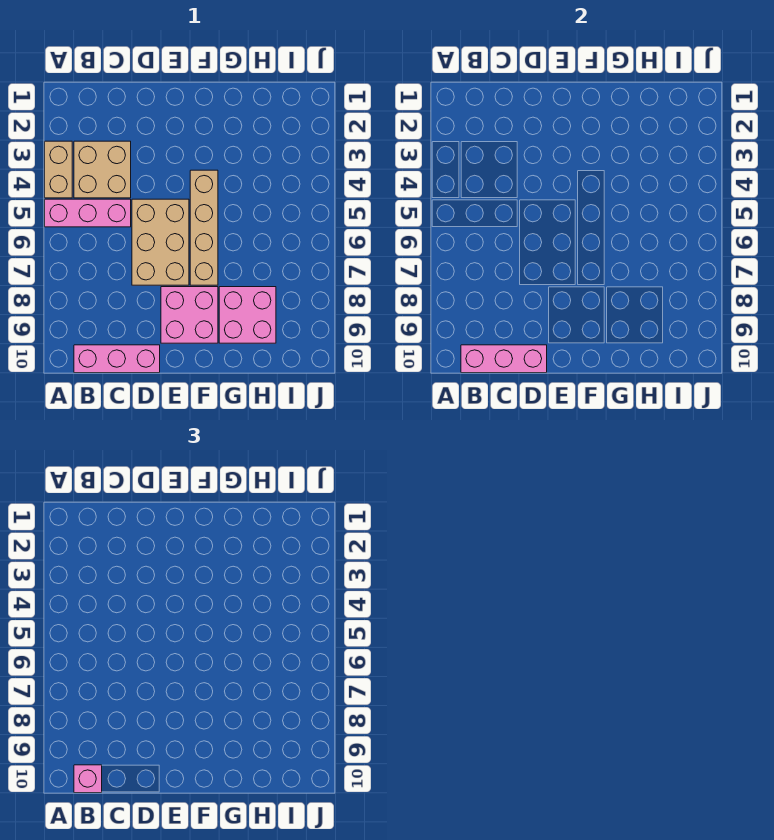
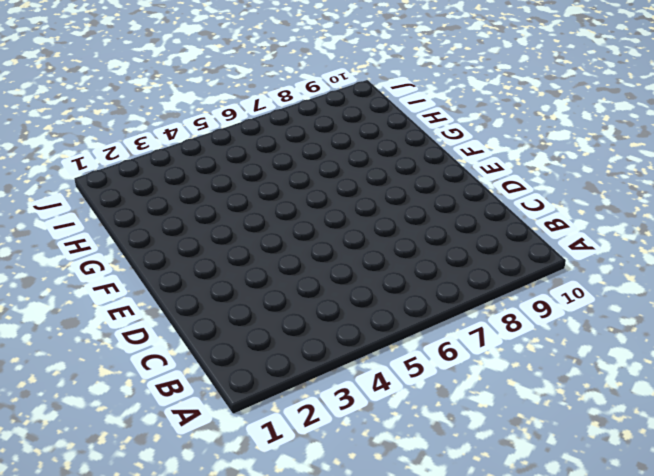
none -> tan 1x2 brick [45,141,72,198]
none -> pink 1x3 brick [45,199,131,227]

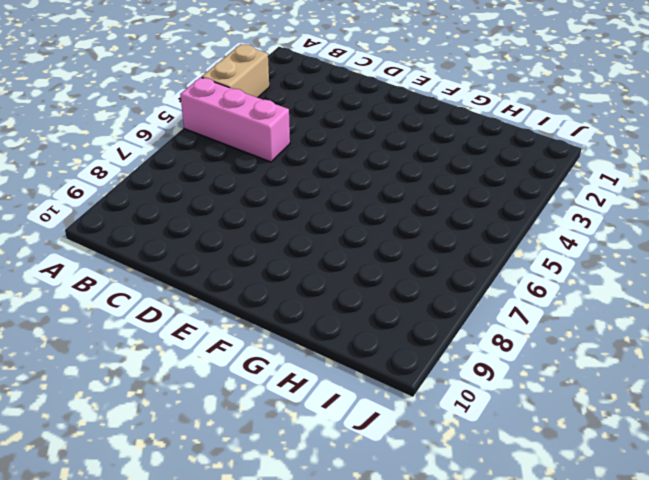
none -> tan 2x2 brick [74,141,131,198]
none -> pink 1x3 brick [74,345,160,373]

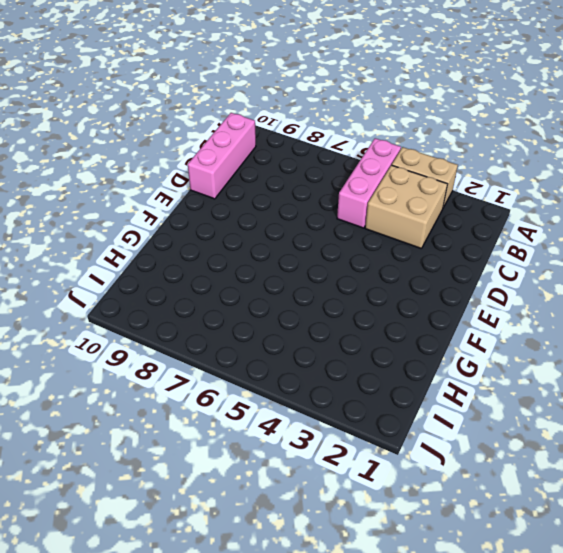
none -> tan 2x3 brick [132,199,189,285]
none -> pink 2x2 brick [161,287,218,343]

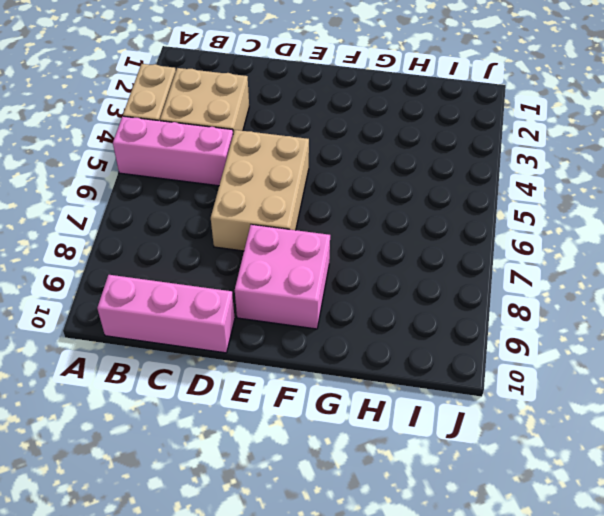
none -> tan 1x4 brick [190,170,218,285]
none -> pink 2x2 brick [219,287,276,343]

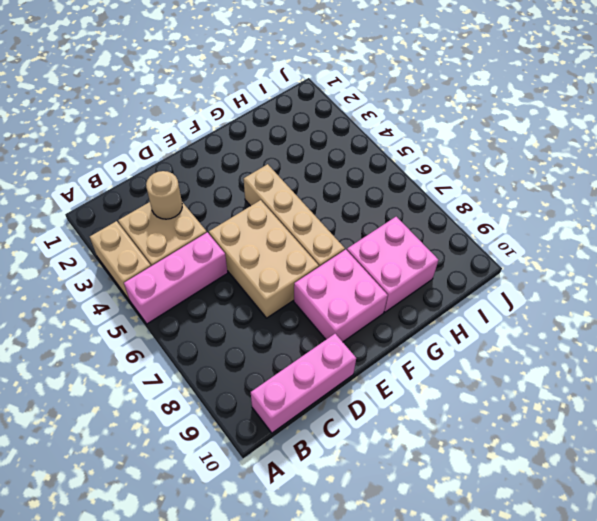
tan 1x1 round brick [146,171,182,219] -> none
none -> pink 1x3 brick [461,345,547,373]
none -> pink 1x1 brick [74,765,102,793]

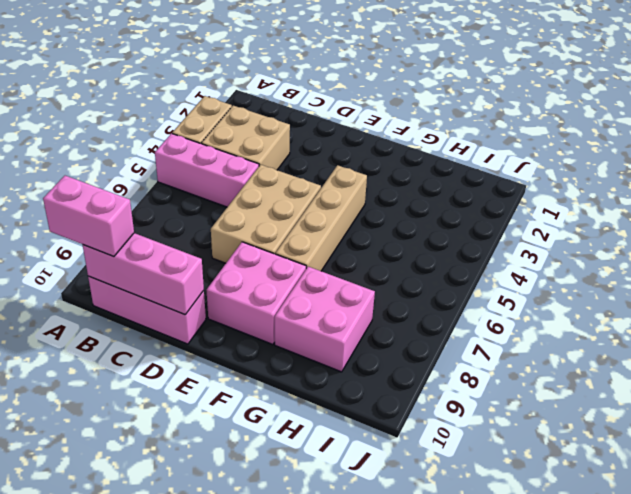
pink 1x2 brick [43,176,134,257] -> pink 1x1 brick [74,765,102,793]

